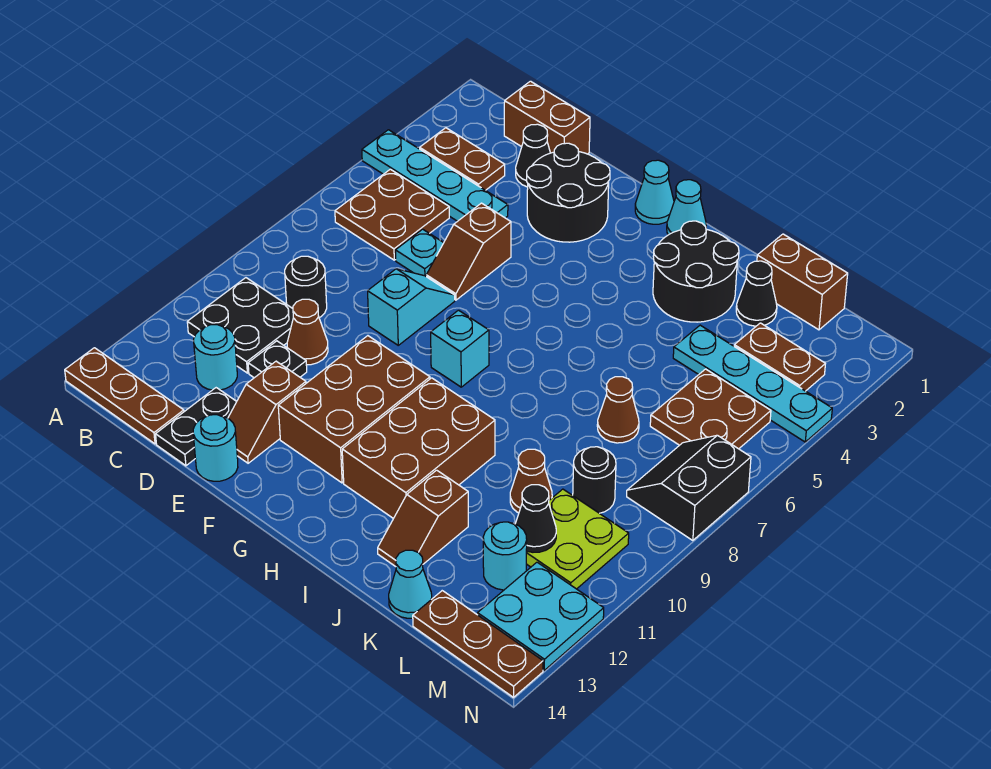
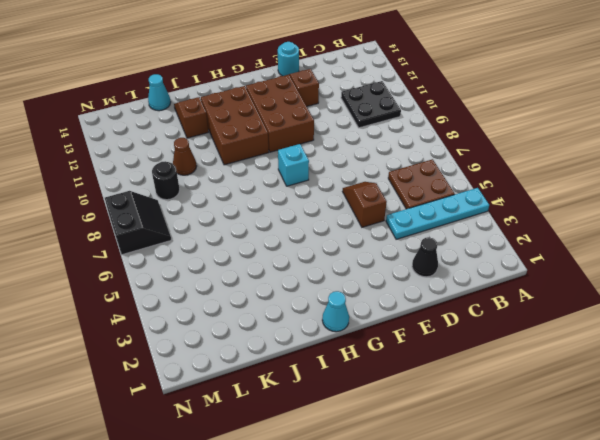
none -> brown 1x3 plate [65,348,184,444]
none -> brown 1x2 plate [420,128,505,190]
none -> brown 1x2 brick [504,81,590,154]
none -> black 1x1 round brick [285,256,327,318]

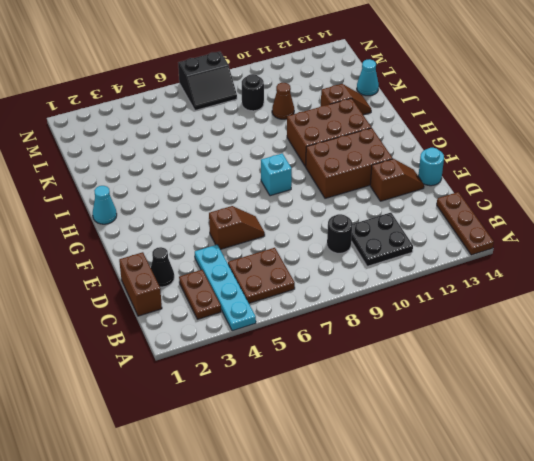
none -> cyan 1x1 round brick [194,325,237,390]
none -> cyan 1x1 plate [396,229,444,276]
none -> brown 1x1 cone [287,299,328,365]
none -> black 1x1 plate [248,341,307,378]

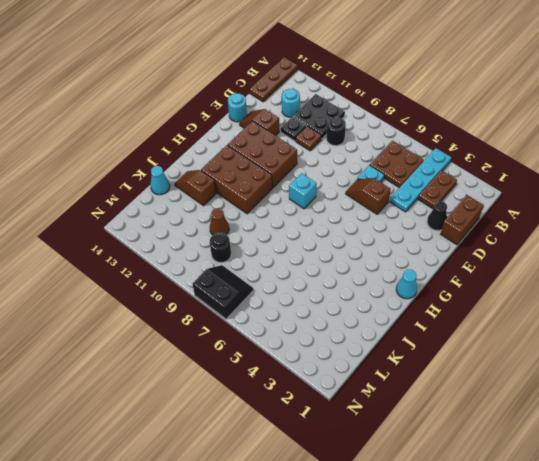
brown 1x1 plate [296,126,322,151] -> brown 1x1 cone [287,299,328,365]
none -> black 1x2 plate [156,388,237,466]
none -> black 2x2 round brick [527,143,610,242]
none -> cyan 1x2 slope [368,269,455,345]
none -> cyan 1x1 cone [635,160,674,224]

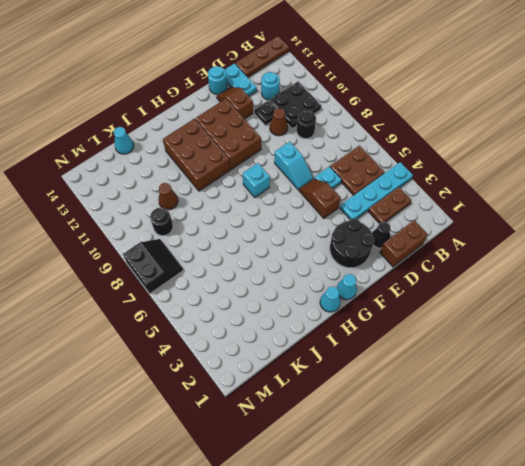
cyan 1x2 plate [224,63,257,96] -> black 1x2 plate [156,388,237,466]
none -> black 2x2 round brick [653,221,739,322]
none -> brown 1x2 slope [378,470,468,567]
none -> brown 1x2 brick [757,234,848,330]
none -> black 1x1 cone [736,261,777,326]

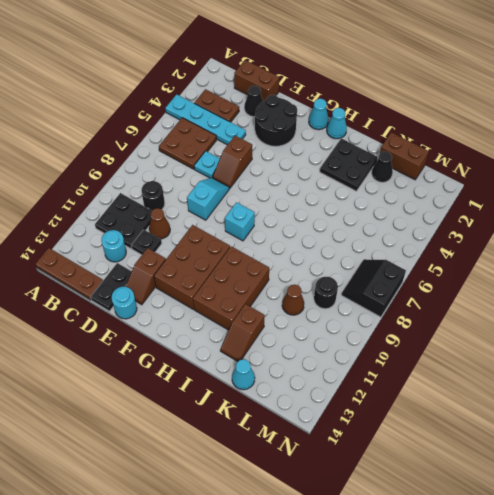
black 2x2 plate [320,139,378,191] -> black 2x2 round brick [653,221,739,322]
none -> cyan 1x4 plate [673,325,832,442]
none -> brown 1x1 cone [597,377,639,443]
none -> brown 1x2 plate [734,323,825,391]
none -> brown 2x2 plate [650,369,771,449]

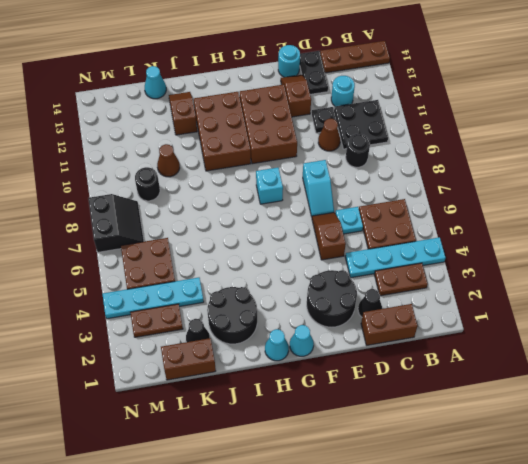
none -> brown 1x1 cone [597,377,639,443]
none -> lime 2x2 plate [526,489,629,589]
none -> cyan 1x1 round brick [483,522,527,590]
none -> brown 1x3 plate [413,591,543,697]

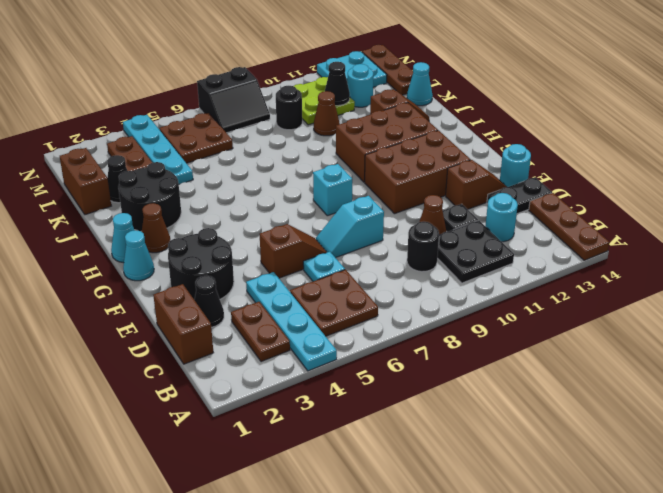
brown 1x1 cone [142,203,170,253] -> brown 1x1 cone moved to [597,377,639,443]

